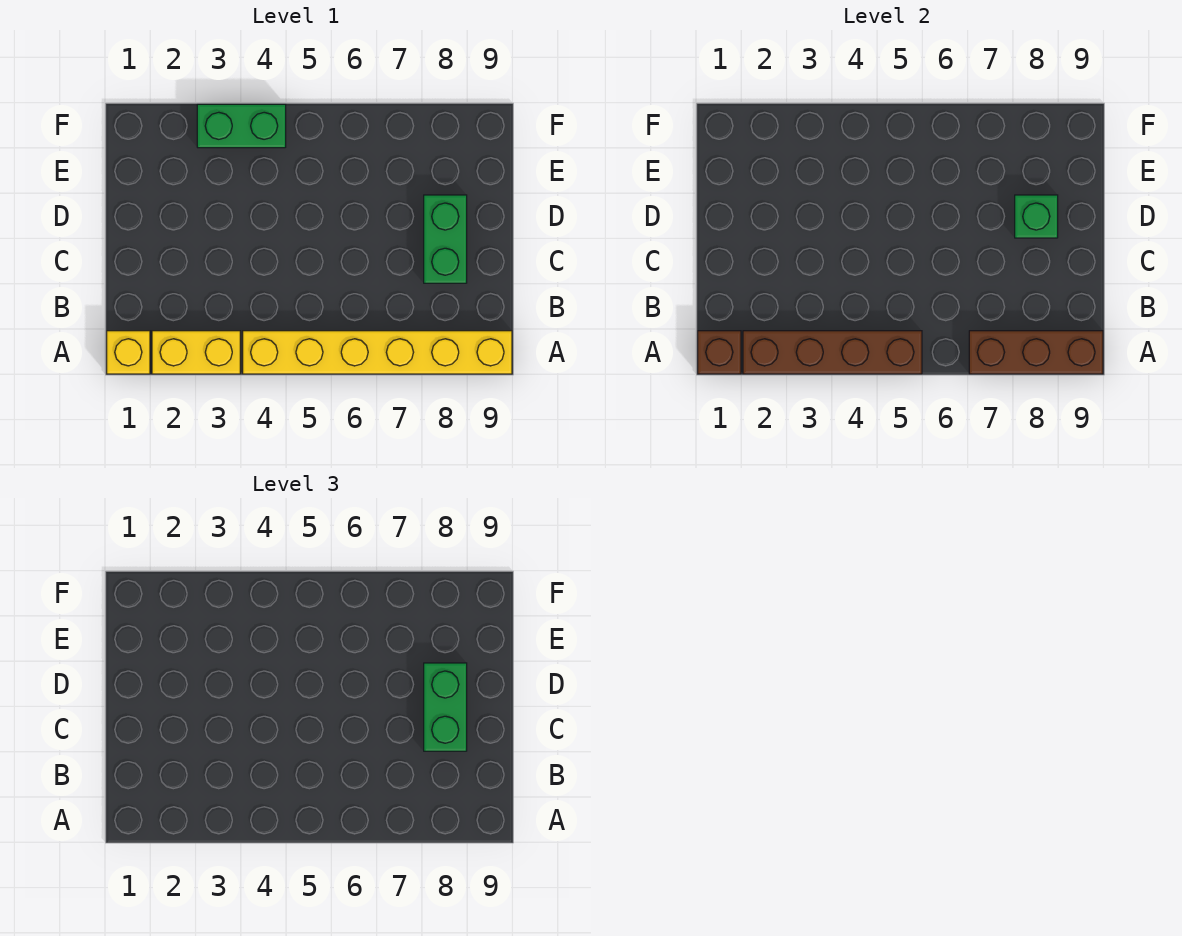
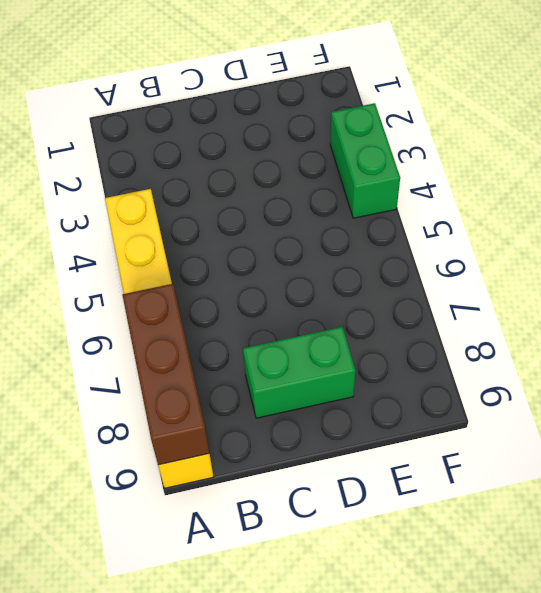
none -> yellow 1x1 brick [107,331,150,374]
none -> yellow 1x2 brick [152,331,240,374]

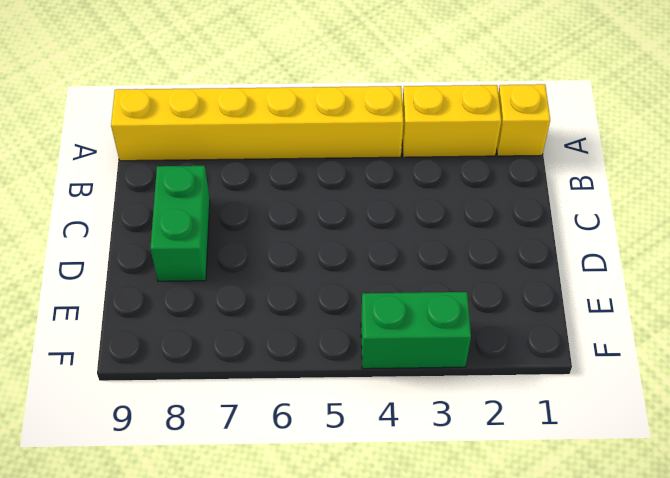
none -> brown 1x1 brick [698,331,741,374]
none -> brown 1x4 brick [743,331,922,374]

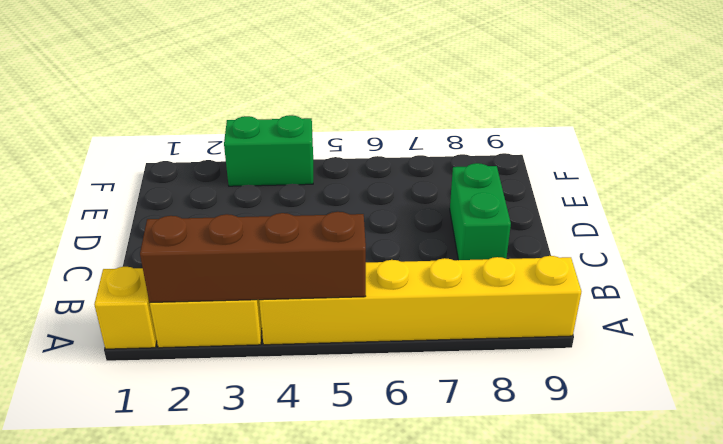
none -> brown 1x1 brick [698,331,741,374]
none -> brown 1x3 brick [969,331,1103,374]

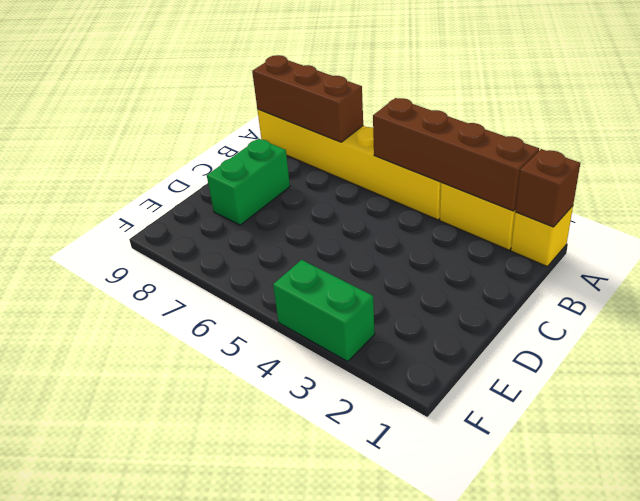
none -> green 1x1 brick [1015,195,1058,238]
none -> green 1x2 brick [424,663,467,751]

